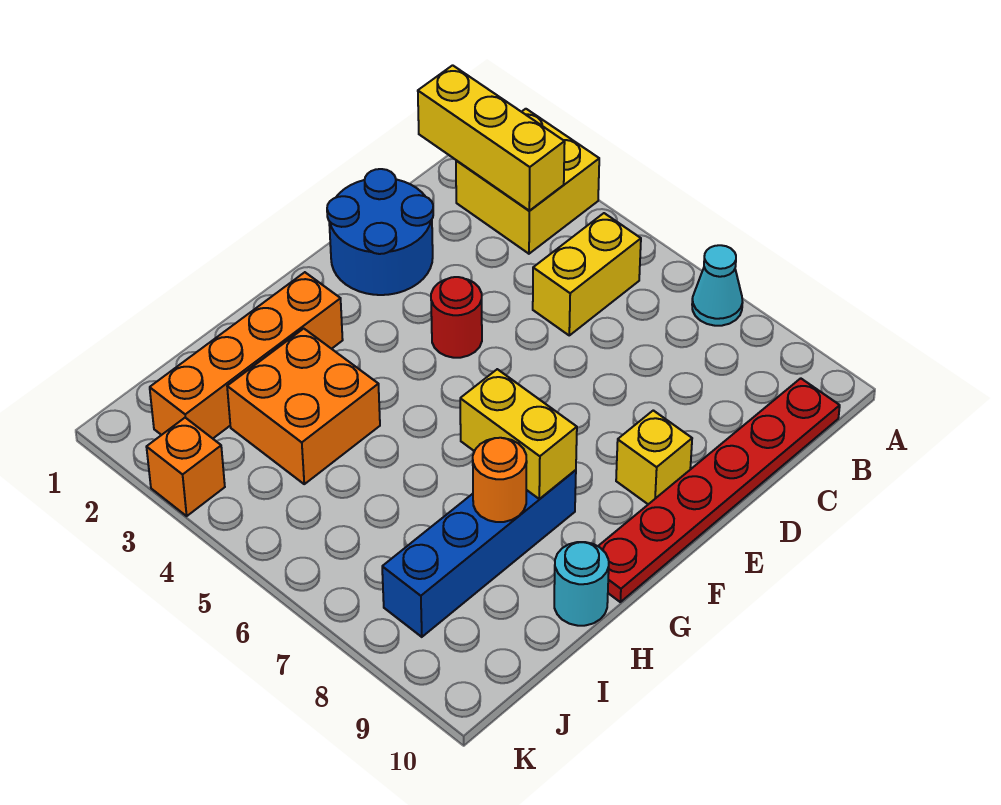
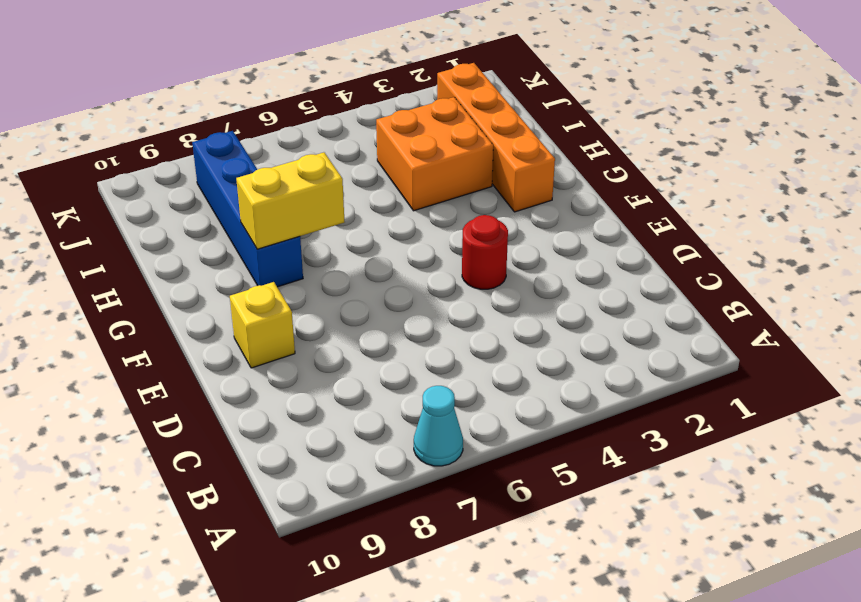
none -> yellow 2x2 brick [456,109,599,254]
none -> yellow 1x2 brick [533,213,641,335]
none -> red 1x6 plate [598,378,840,602]

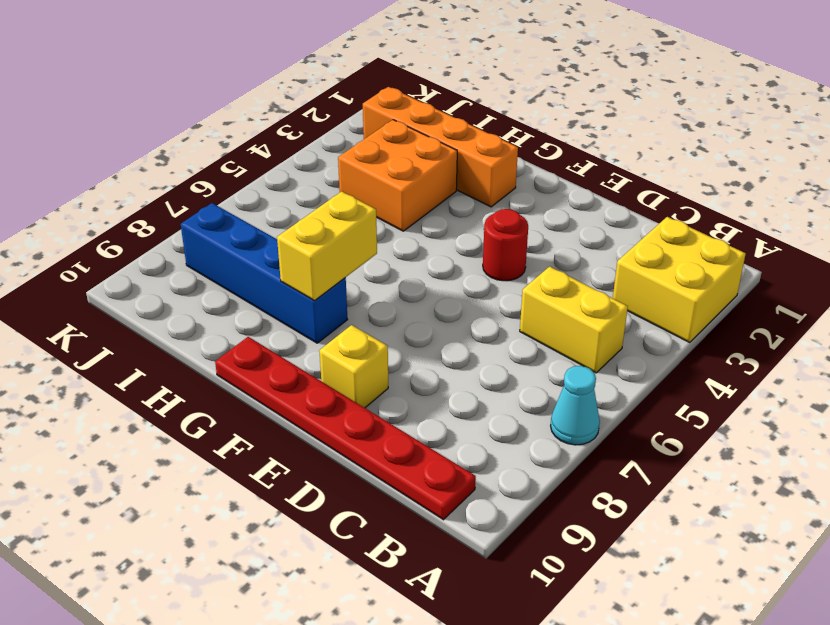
none -> blue 2x2 round brick [327,169,433,295]
none -> cyan 1x1 round brick [554,542,609,626]
none -> orange 1x1 brick [147,418,225,516]

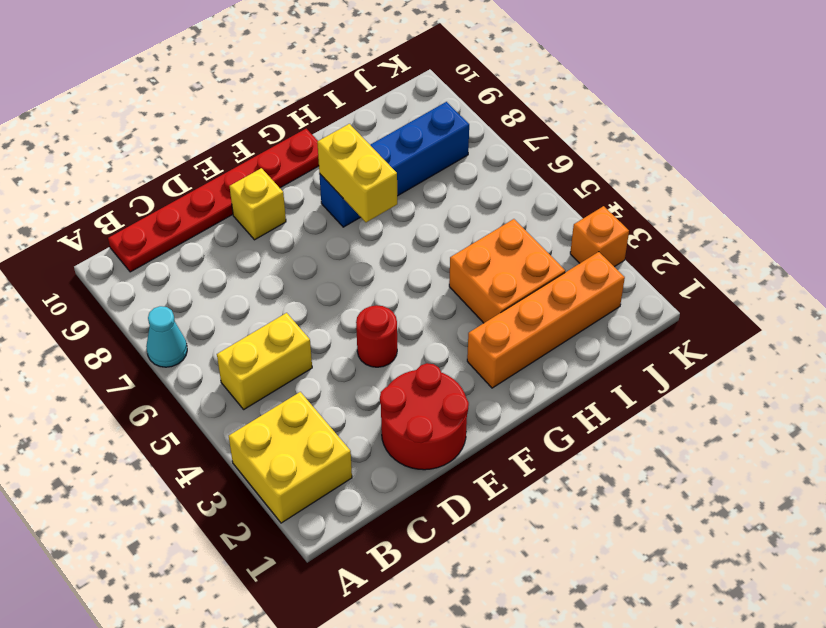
red 2x2 round brick [380,363,469,470] -> blue 2x2 round brick [327,169,433,295]
none -> cyan 1x1 round brick [554,542,609,626]
none -> yellow 1x3 brick [418,65,565,211]
none -> orange 1x1 round brick [473,438,527,522]

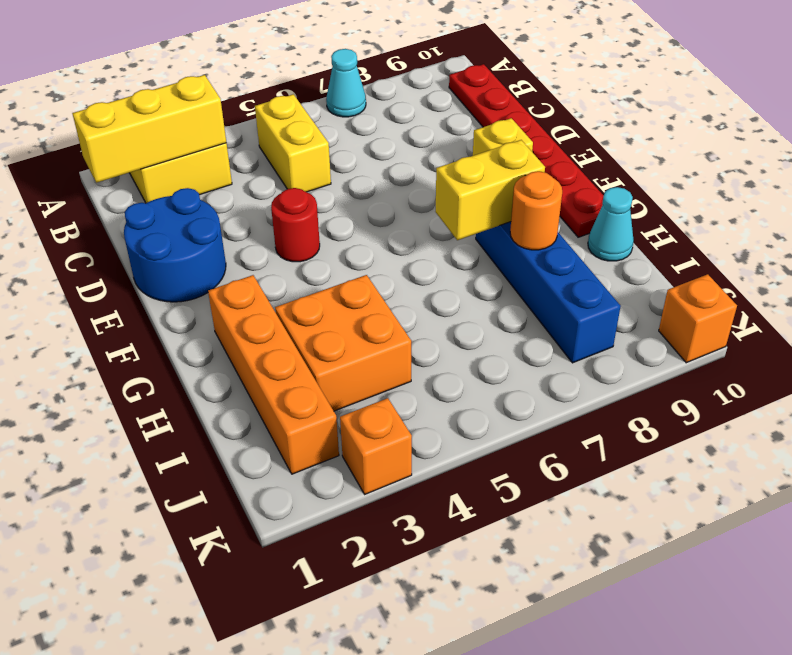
cyan 1x1 cone [588,187,634,261] -> cyan 1x1 round brick [554,542,609,626]
orange 1x1 brick [659,274,737,363] -> none

